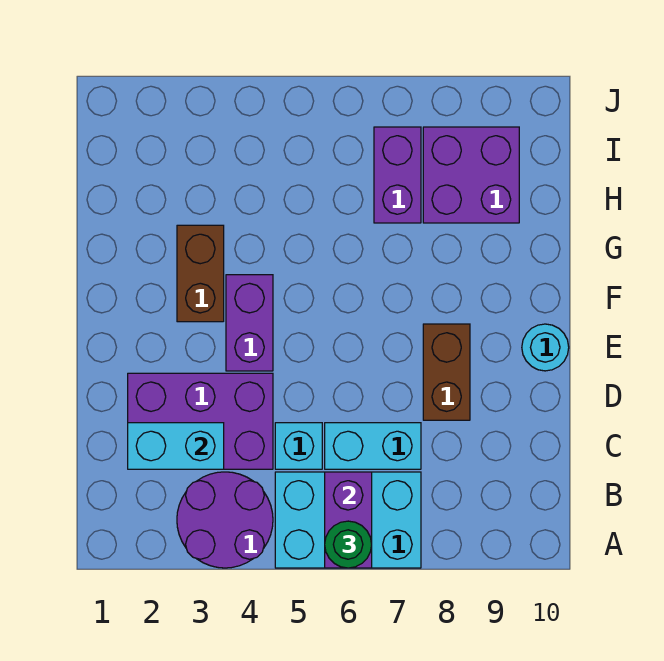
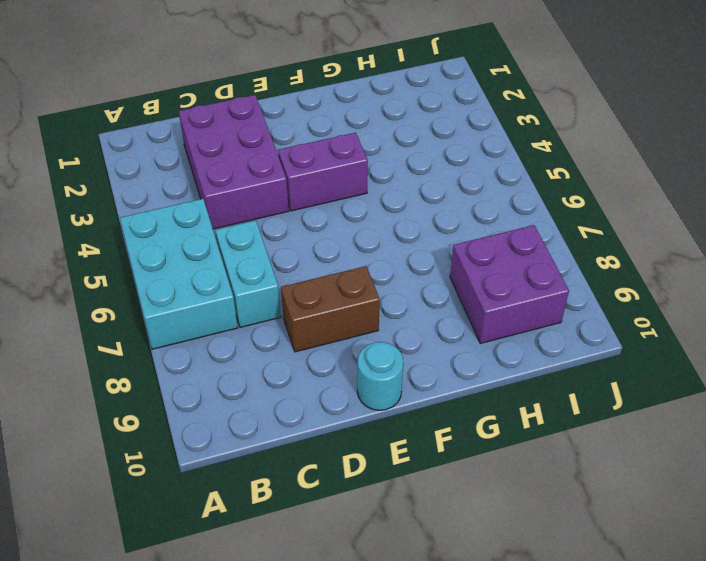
none -> purple 2x2 round brick [177,472,273,568]
none -> cyan 1x1 brick [275,423,322,469]
none -> brown 1x2 brick [177,225,224,322]

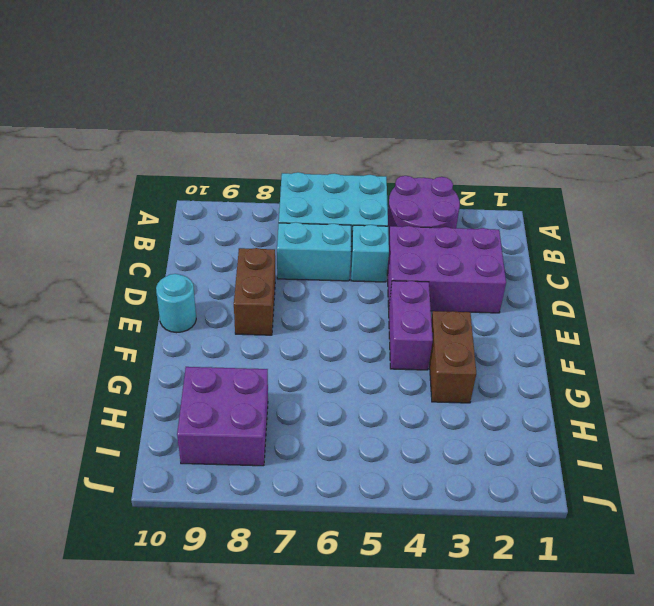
none -> purple 1x2 brick [374,127,421,223]
none -> purple 1x2 brick [325,472,372,568]
none -> cyan 1x2 brick [128,423,224,469]

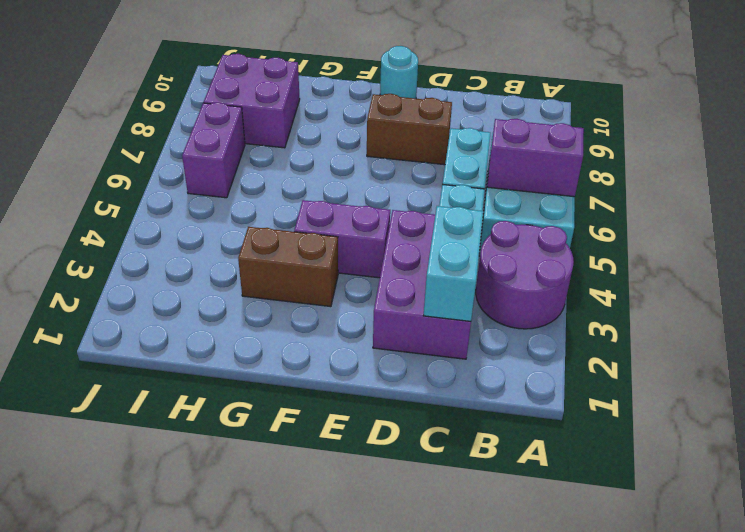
purple 1x2 brick [182,103,245,198] -> purple 1x2 brick turned to [374,127,421,223]
none -> green 1x1 round brick [325,521,372,568]

